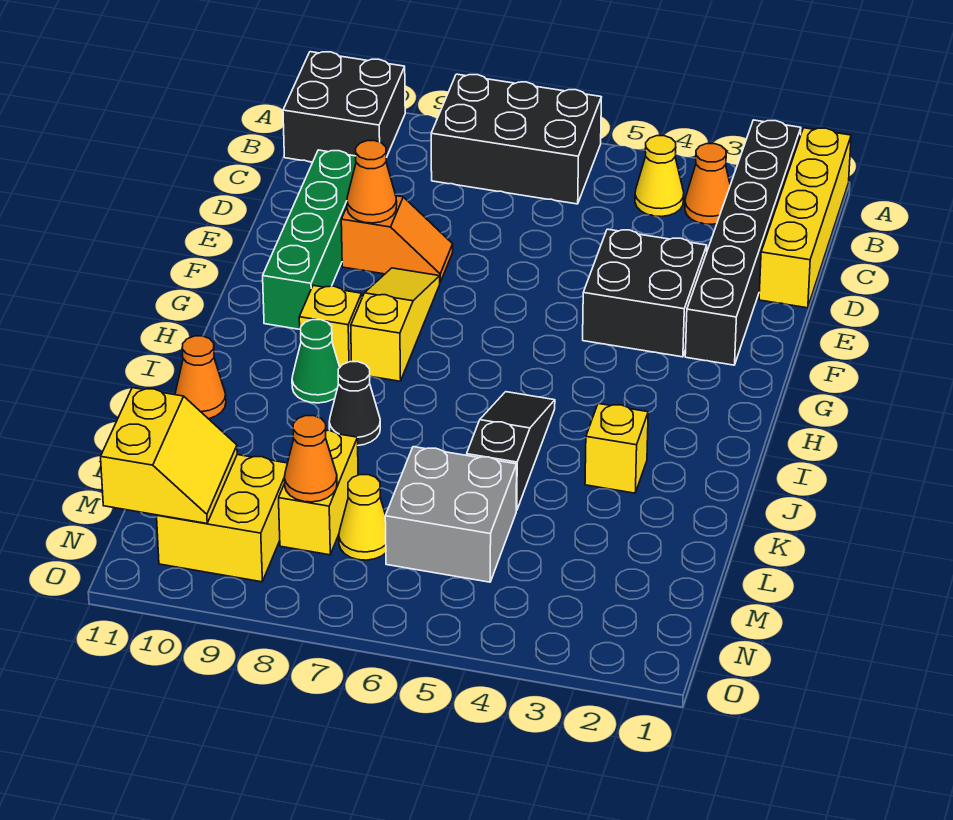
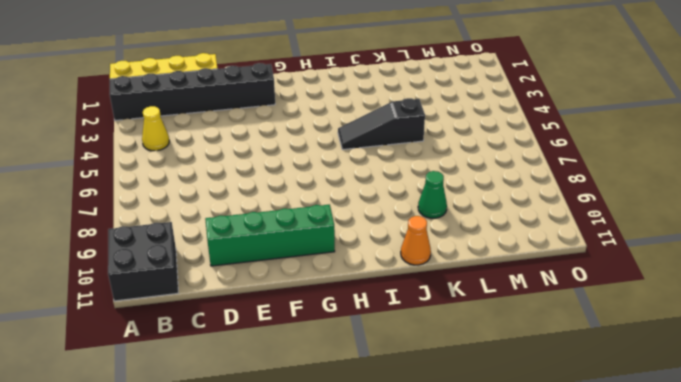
green 1x1 cone [418,171,447,218] -> green 1x1 cone moved to [292,320,340,403]
none -> black 2x3 brick [431,74,601,204]
none -> orange 1x1 cone [685,144,730,224]
none -> black 2x2 brick [583,229,707,357]

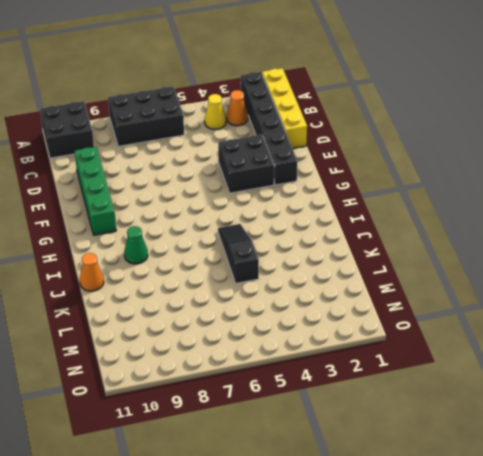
none -> orange 1x2 slope [341,196,453,282]
none -> yellow 1x3 slope [351,268,440,381]
none -> yellow 1x1 brick [299,285,362,367]

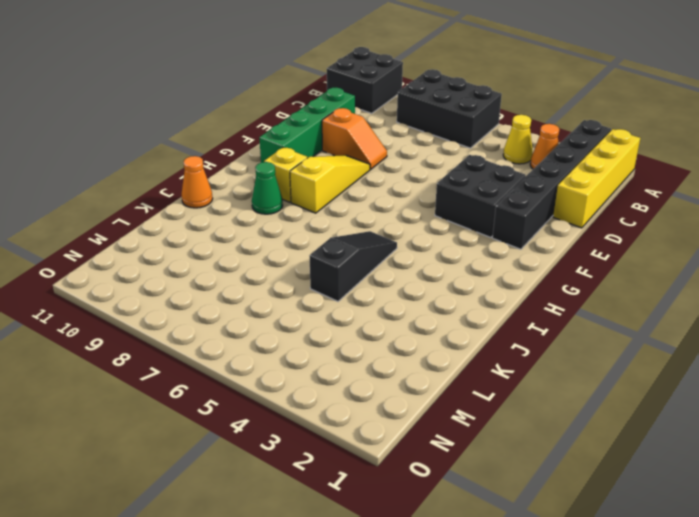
none -> yellow 1x1 brick [585,404,648,493]
none -> black 1x1 cone [329,362,380,445]
none -> grey 2x2 brick [385,447,517,582]

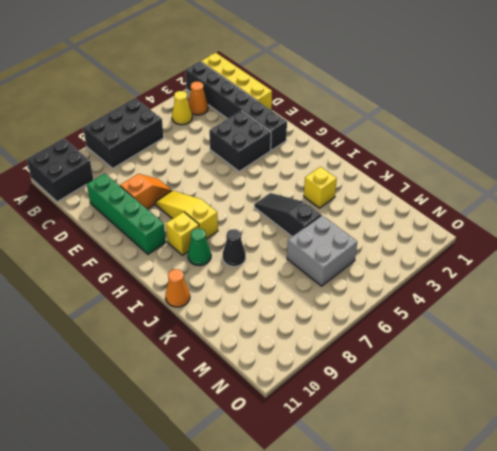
none -> yellow 1x2 brick [279,430,358,555]
none -> yellow 1x1 cone [339,475,386,560]
none -> yellow 2x2 brick [157,455,287,582]

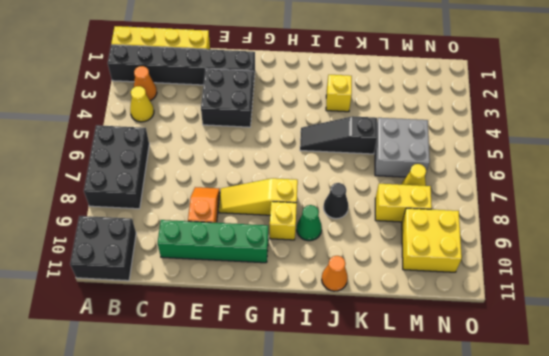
none -> orange 1x1 cone [347,141,397,223]
none -> orange 1x1 cone [284,416,337,502]
none -> yellow 2x2 slope [101,388,237,523]

